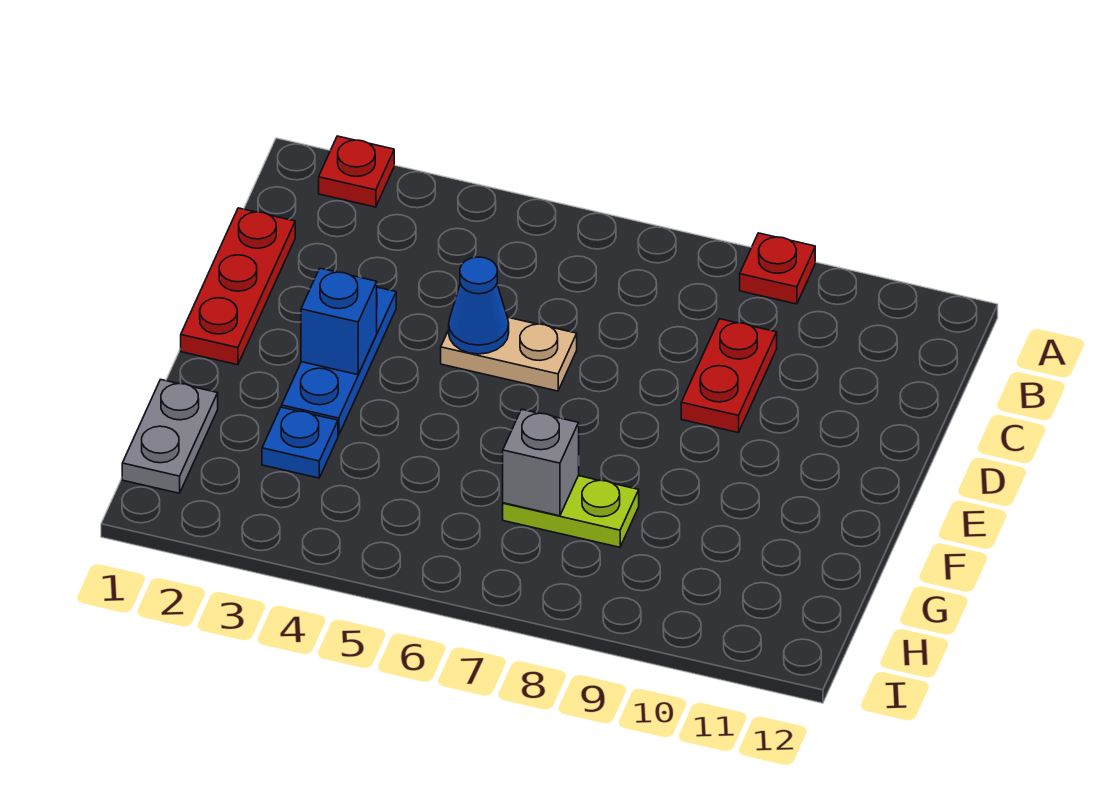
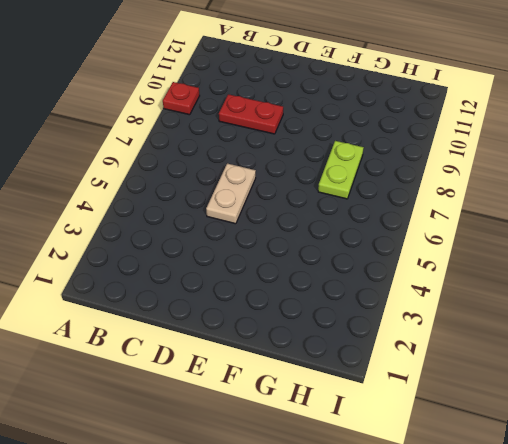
none -> red 1x1 plate [319,136,394,207]
none -> red 1x3 plate [181,208,295,365]
none -> blue 1x3 plate [282,287,396,435]

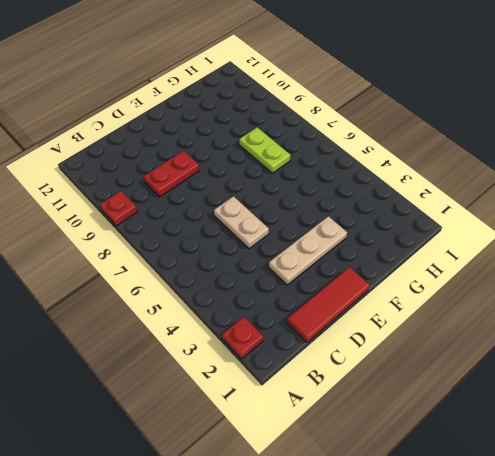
red 1x3 tile [287,267,370,342] -> red 1x3 plate [181,208,295,365]
tan 1x3 plate [269,216,347,285] -> blue 1x3 plate [282,287,396,435]
none -> grey 1x2 plate [122,380,218,493]
none -> blue 1x1 plate [262,407,338,478]
none -> blue 1x1 cone [449,257,509,354]

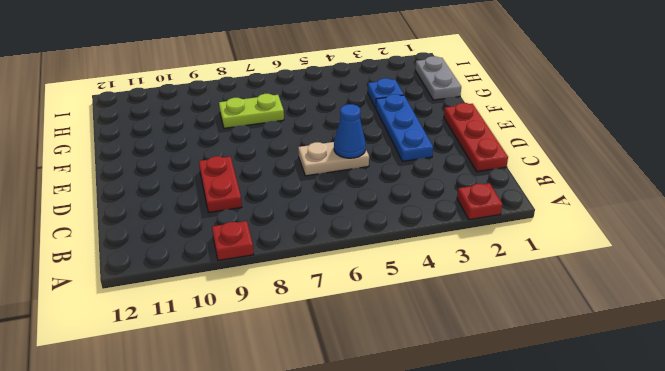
none -> blue 1x1 brick [301,268,377,375]
none -> grey 1x1 brick [503,409,579,516]

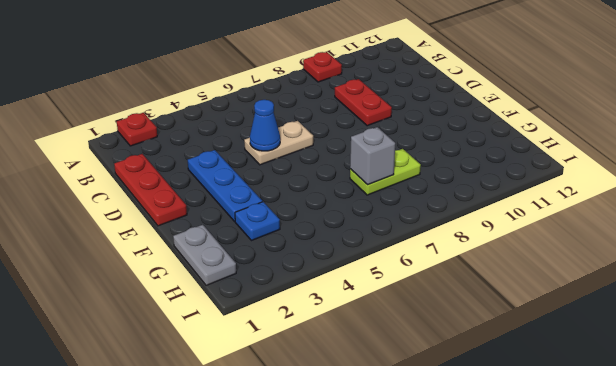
none -> blue 1x1 brick [301,268,377,375]

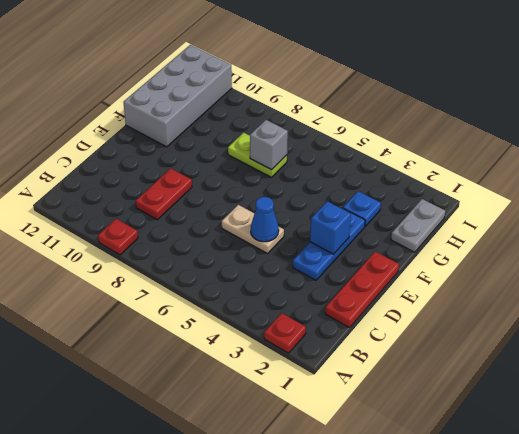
grey 2x4 brick [123,45,232,147] -> none

